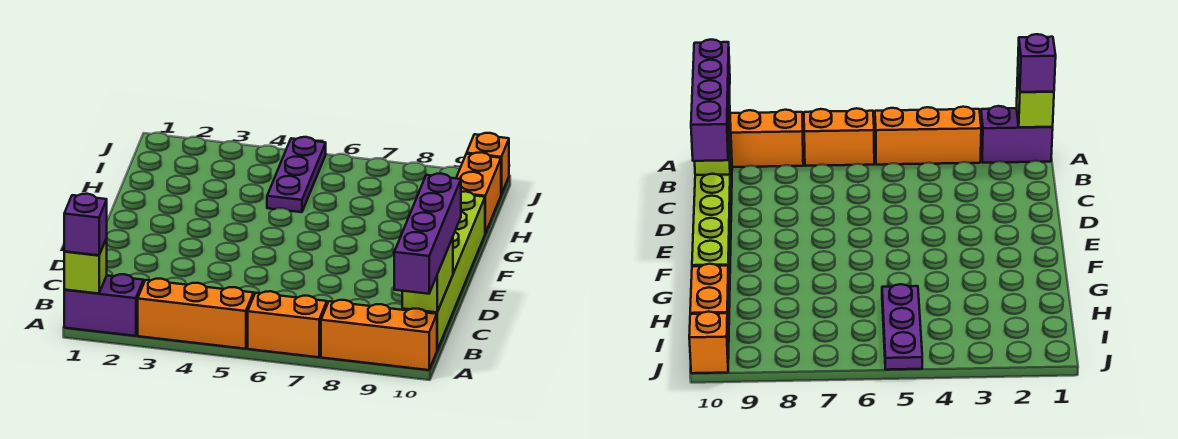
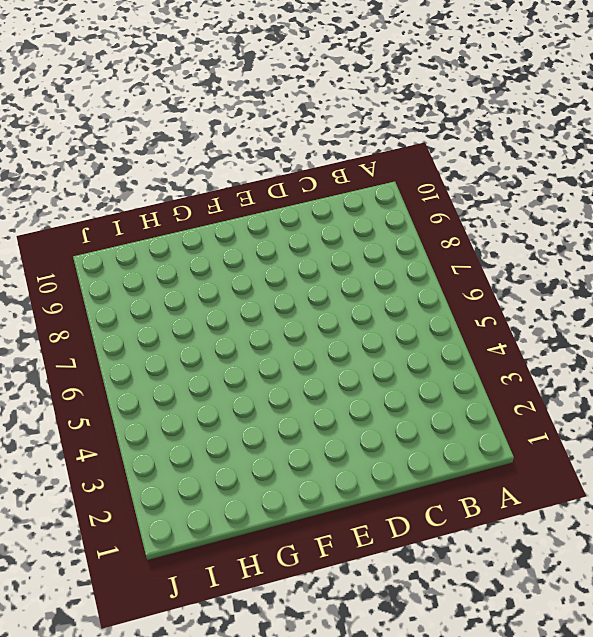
none -> purple 1x2 brick [64,274,144,336]
none -> orange 1x3 brick [138,279,254,349]
none -> orange 1x2 brick [248,291,327,357]

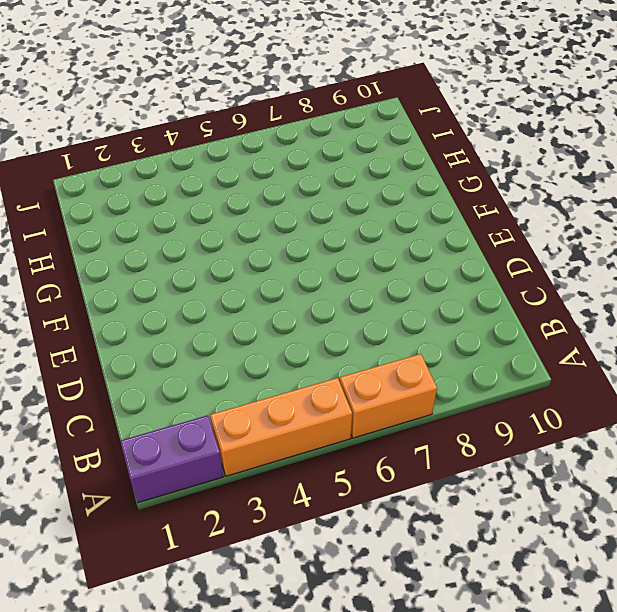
none -> orange 1x3 brick [321,300,437,370]
none -> lime 1x6 brick [402,191,485,350]
none -> purple 1x3 plate [267,137,326,212]

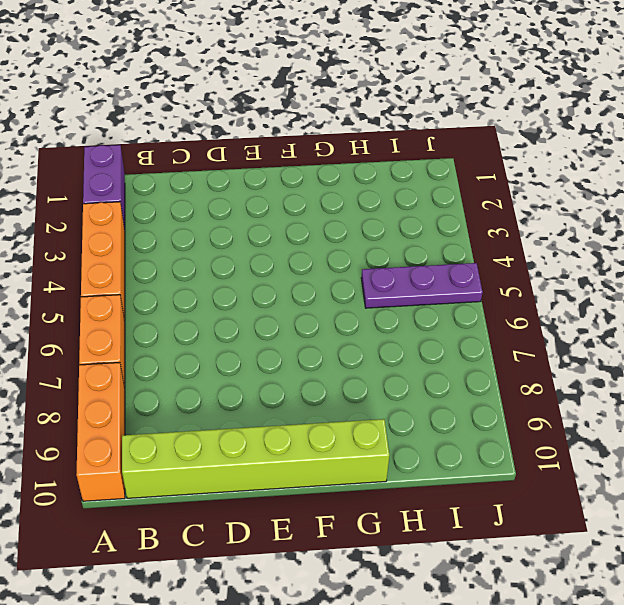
none -> orange 1x2 brick [456,152,501,233]
none -> orange 1x1 brick [467,133,509,194]
none -> lime 1x1 brick [64,238,107,294]

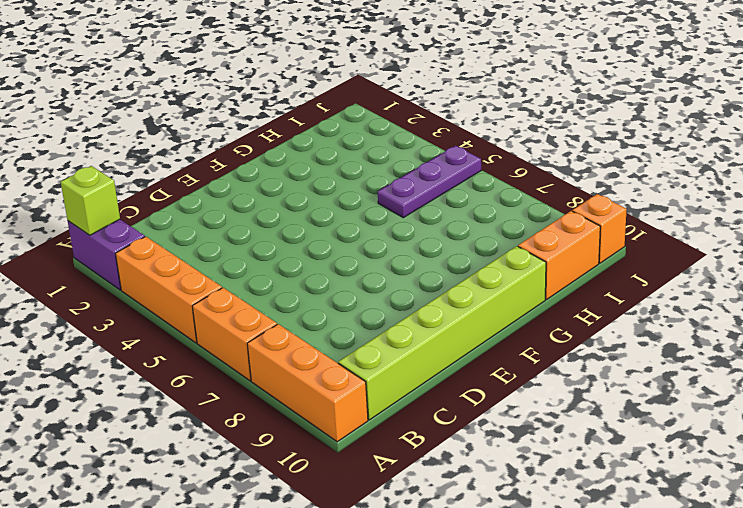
none -> lime 1x2 brick [402,237,453,312]
none -> purple 1x1 brick [64,194,107,255]
none -> purple 1x4 brick [394,174,461,294]

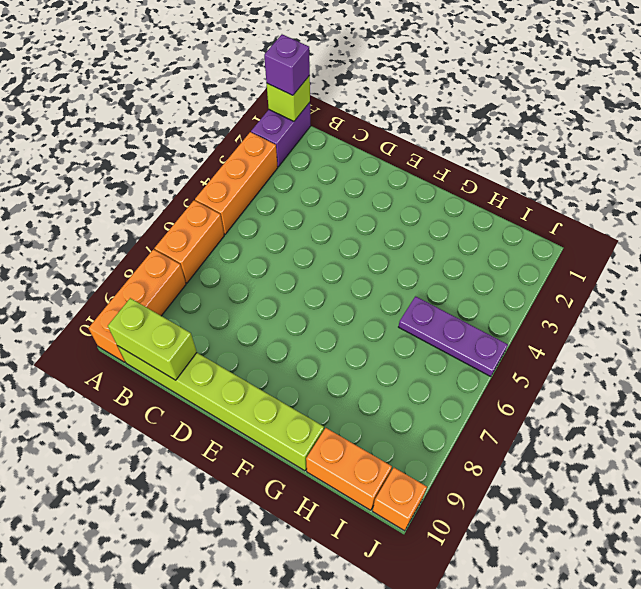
none -> purple 1x4 brick [394,174,461,294]

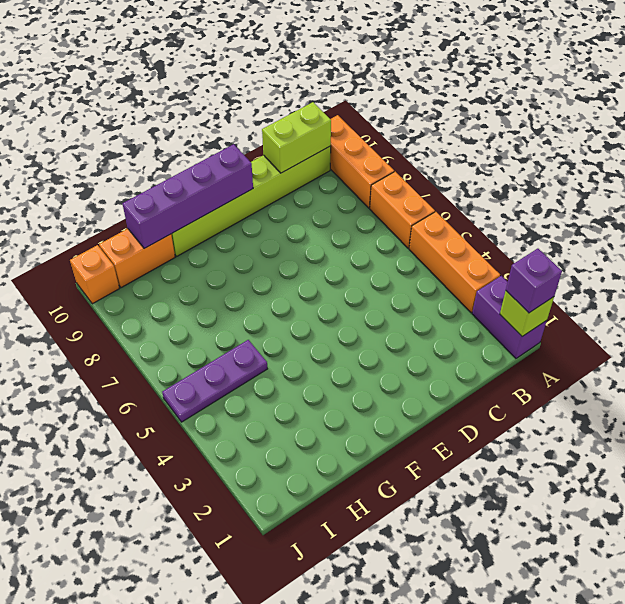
purple 1x4 brick [122,144,253,248] -> purple 1x4 brick moved to [394,174,461,294]

